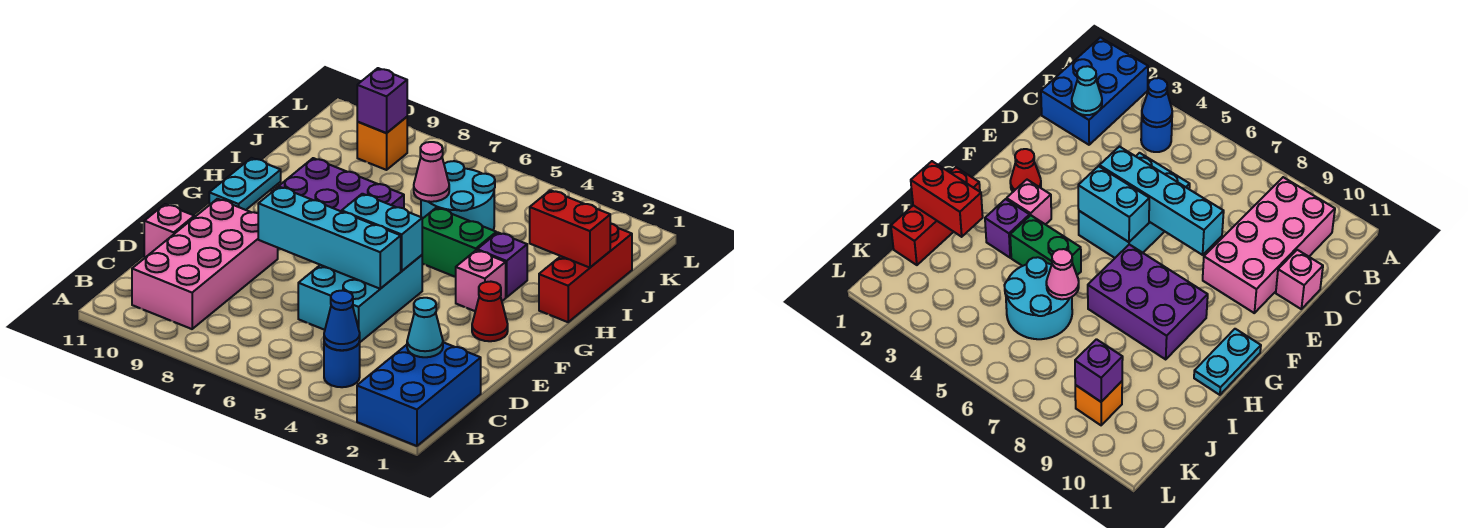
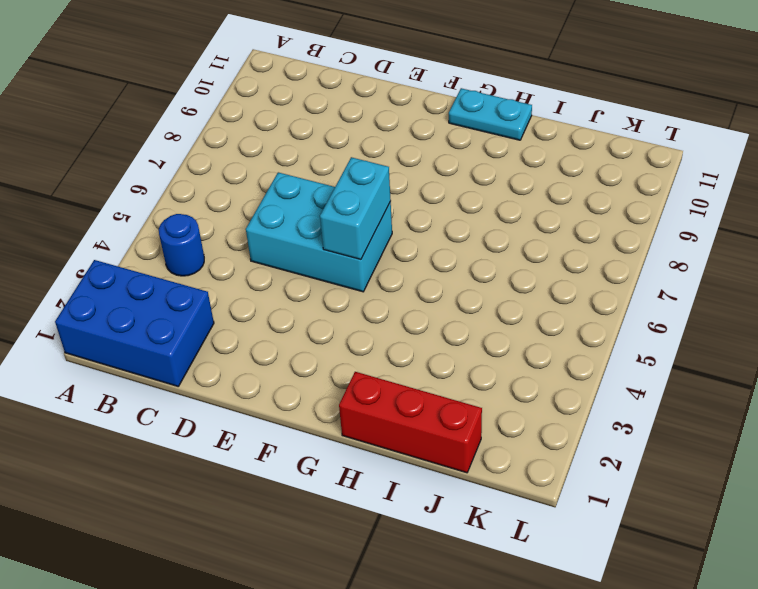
none -> pink 2x4 brick [132,199,278,329]
none -> pink 1x1 brick [144,204,194,257]
none -> red 1x1 cone [472,282,508,341]

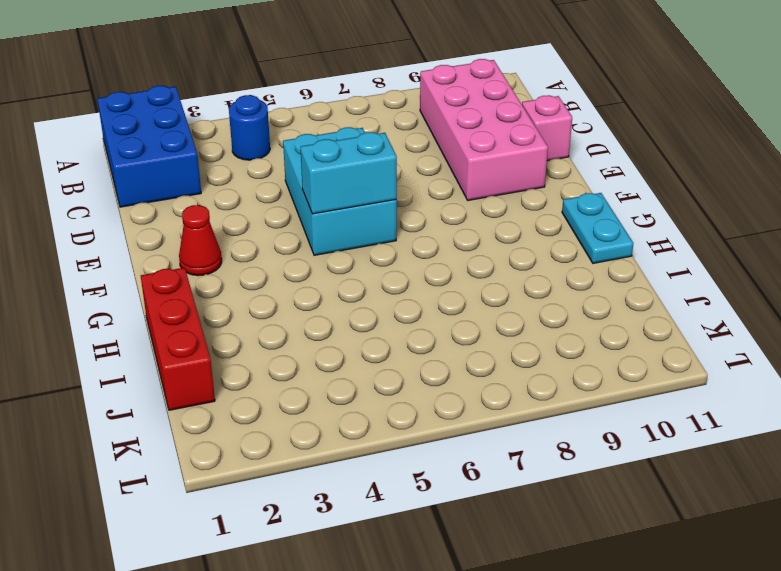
none -> pink 1x1 brick [456,250,506,311]
none -> purple 2x3 brick [271,158,404,211]
none -> purple 1x1 brick [477,233,527,297]

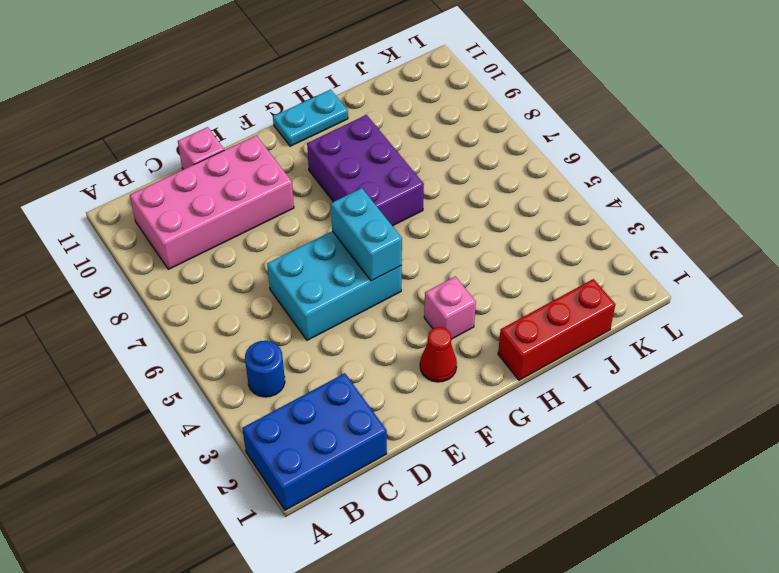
none -> purple 1x1 brick [477,233,527,297]
none -> green 1x2 brick [422,208,496,277]
none -> cyan 2x2 round brick [421,161,495,230]

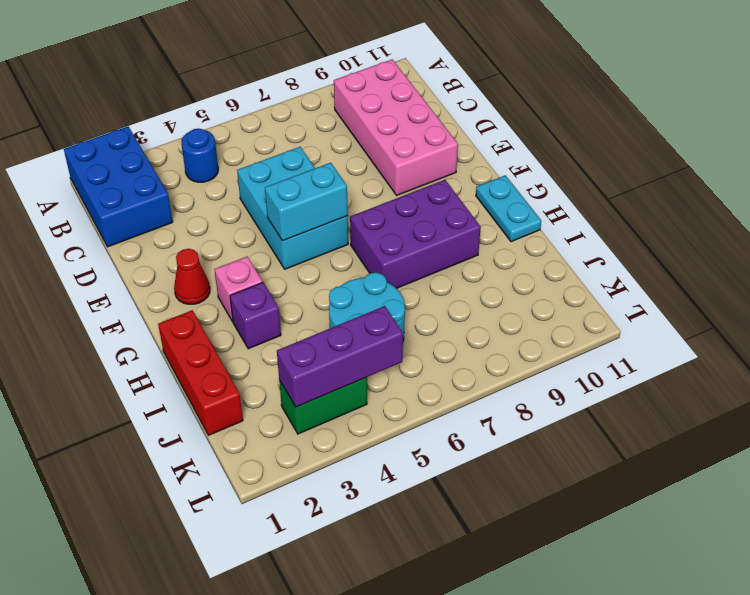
green 1x2 brick [279,377,367,434] -> green 1x2 brick moved to [422,208,496,277]
purple 1x3 brick [277,306,403,407] -> none
none -> pink 1x1 brick [144,204,194,257]
none -> orange 1x1 brick [357,117,407,170]
none -> blue 1x1 cone [324,290,360,350]

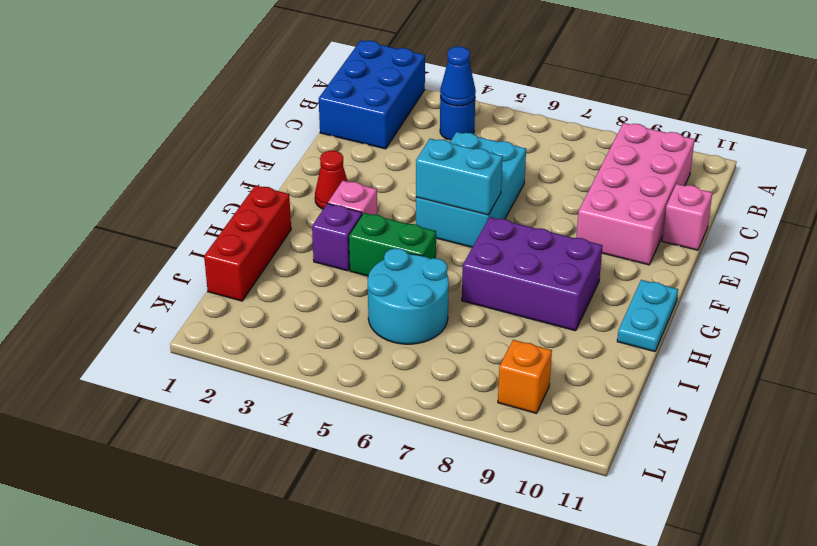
none -> cyan 1x1 cone [407,298,443,357]
none -> cyan 1x4 brick [258,187,401,289]
none -> red 1x2 brick [530,190,610,268]

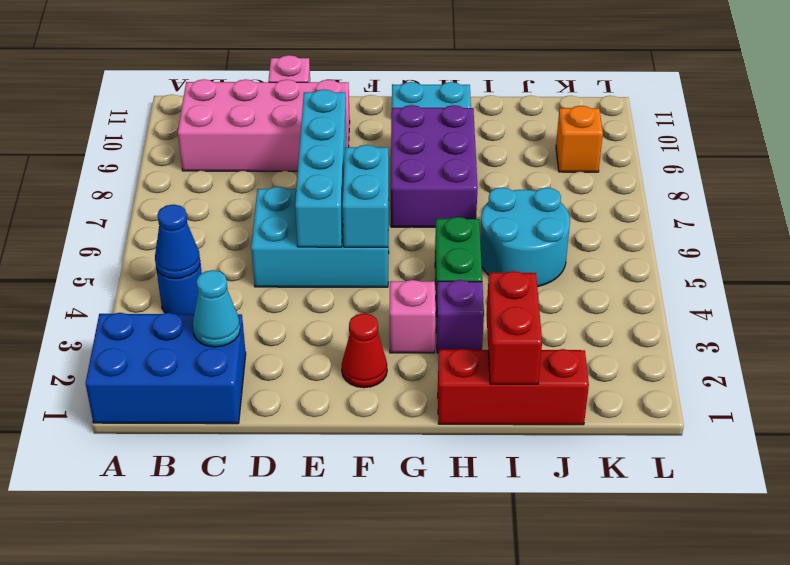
none -> pink 1x1 cone [414,142,449,202]
none -> purple 1x1 brick [357,68,407,133]

